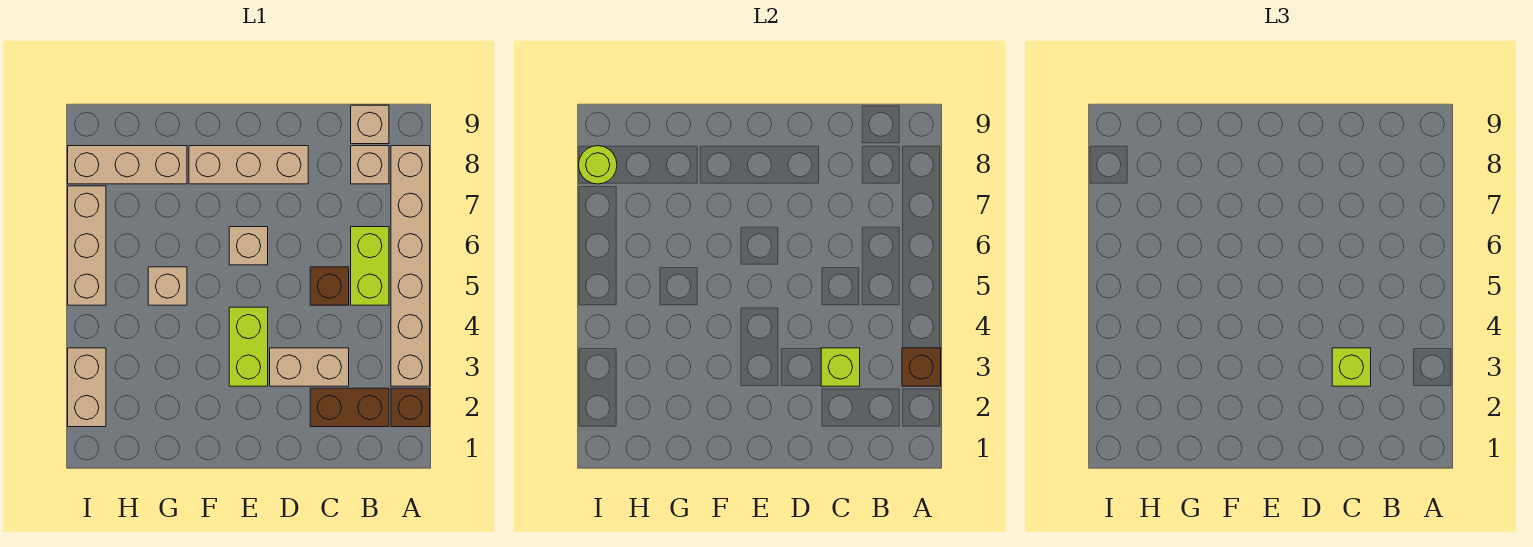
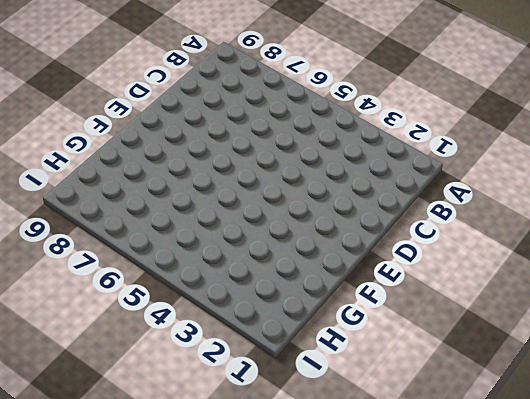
none -> brown 1x1 brick [391,388,430,427]
none -> tan 1x6 brick [391,146,430,386]
none -> brown 1x2 brick [310,388,389,427]

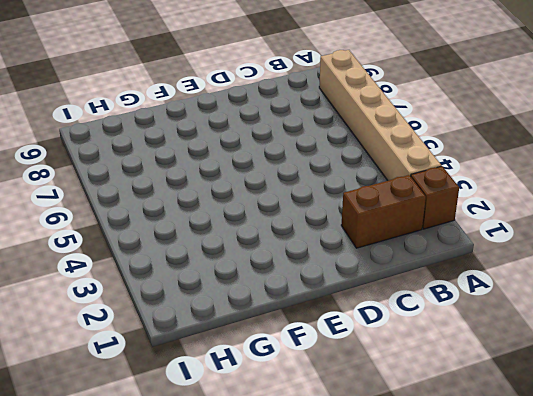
none -> lime 1x2 brick [351,227,389,305]
none -> tan 1x1 brick [351,146,389,184]
none -> tan 1x1 brick [351,105,389,144]

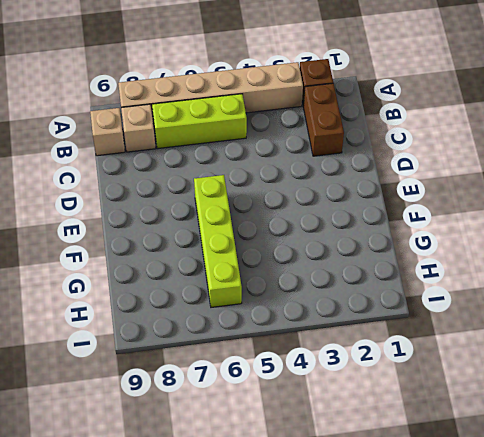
lime 1x3 brick [152,94,247,149] -> lime 1x2 brick [351,227,389,305]
lime 1x4 brick [194,175,242,307] -> tan 1x1 brick [229,227,268,265]
none -> tan 1x2 brick [270,348,349,386]
none -> brown 1x1 brick [310,267,349,305]
none -> tan 1x3 brick [189,146,308,184]

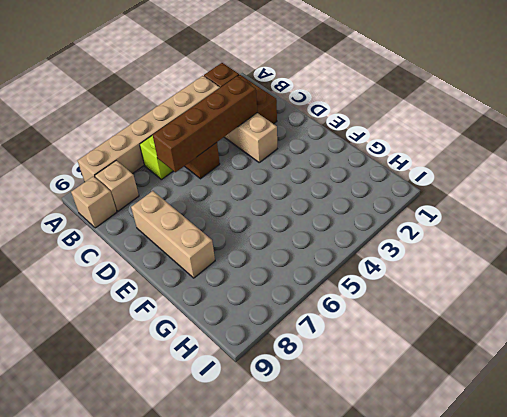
brown 1x4 brick [153,76,257,172] -> lime 1x1 brick [821,348,860,386]
none -> lime 1x2 brick [229,307,268,386]
none -> tan 1x1 brick [229,227,268,265]
none -> tan 1x1 brick [148,267,187,305]

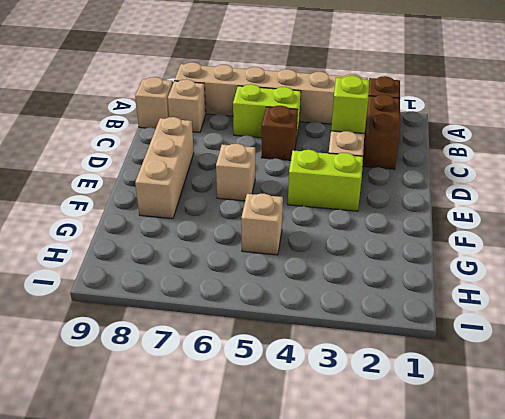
none -> tan 1x3 brick [68,146,187,184]
none -> tan 1x2 brick [68,348,106,427]
none -> tan 1x3 brick [68,186,106,305]

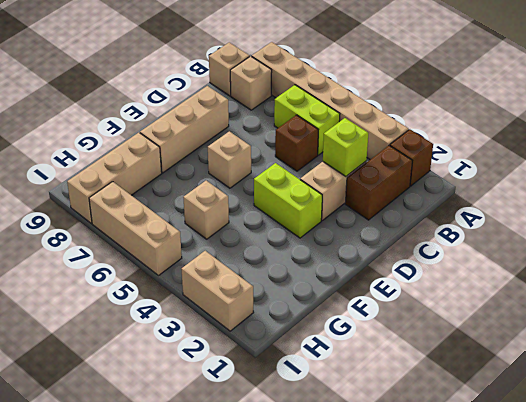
none -> brown 1x1 brick [902,348,941,386]
none -> lime 1x1 round brick [579,146,617,184]
none -> lime 1x1 brick [1332,348,1371,386]

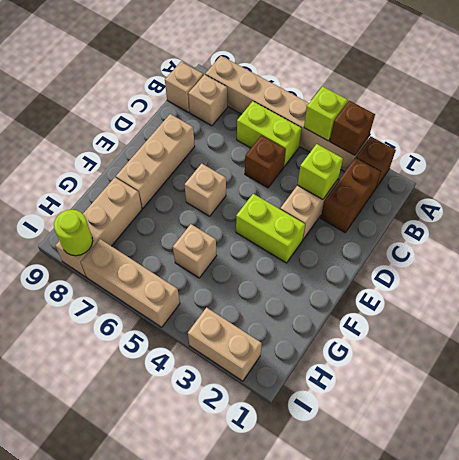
lime 1x1 brick [304,86,348,141] -> lime 1x1 brick moved to [1332,348,1371,386]

